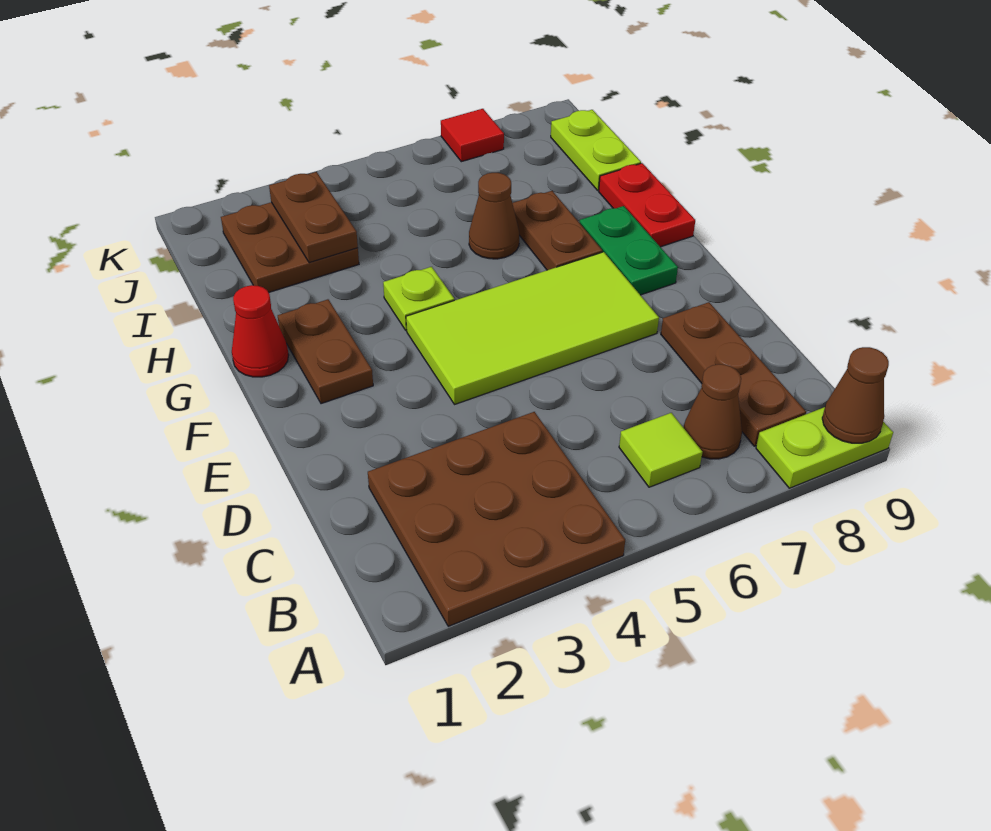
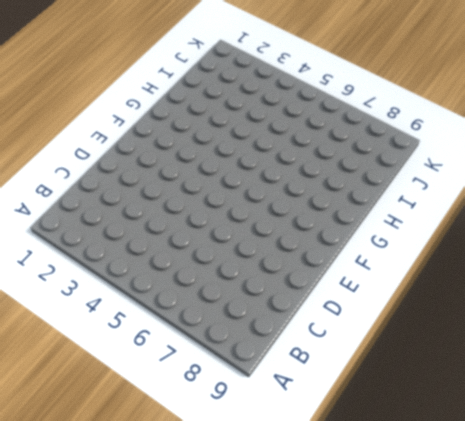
none -> brown 3x3 plate [368,412,625,626]
none -> lime 1x2 plate [756,407,893,488]
none -> lime 1x1 tile [619,413,702,487]

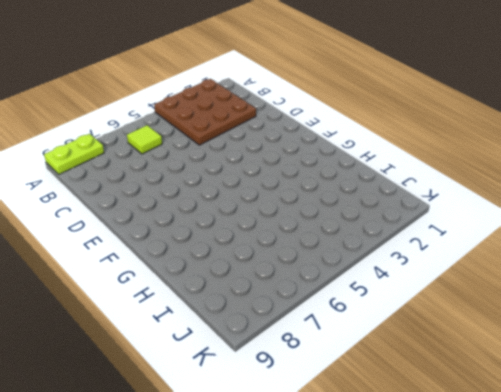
none -> brown 1x1 cone [683,364,742,459]
none -> brown 1x3 plate [661,302,806,446]
none -> lime 2x4 tile [406,252,659,405]

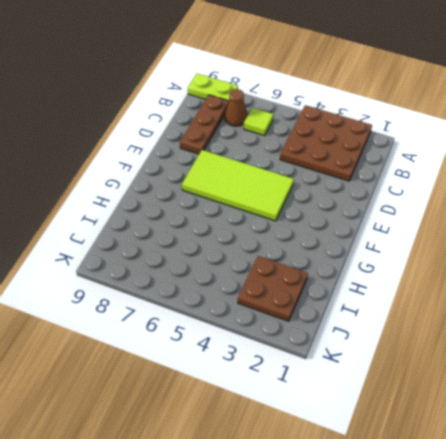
none -> brown 1x2 plate [278,299,373,404]
none -> green 1x2 plate [579,206,678,295]
none -> red 1x1 cone [232,285,289,377]

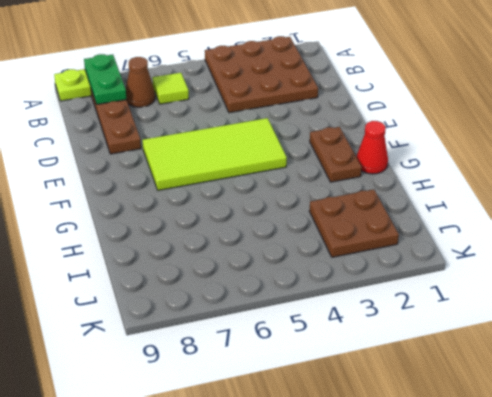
green 1x2 plate [84,54,127,104] -> green 1x2 plate moved to [579,206,678,295]
none -> lime 1x1 plate [383,267,454,331]
none -> brown 1x2 plate [512,191,602,270]
none -> red 1x2 plate [599,163,695,247]

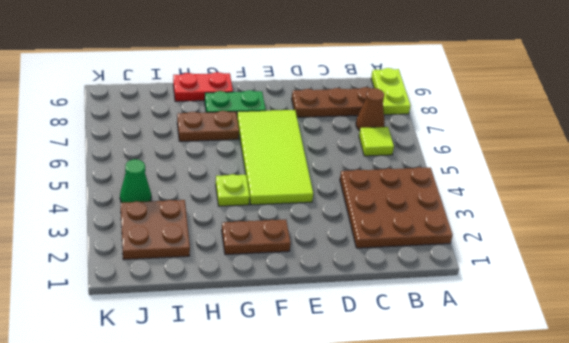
green 1x1 cone [120,159,151,203] -> none
none -> red 1x1 cone [232,285,289,377]
none -> brown 1x1 cone [469,173,519,259]
none -> lime 1x2 plate [551,110,641,190]

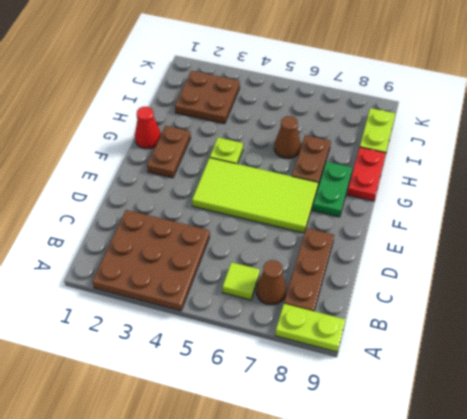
none -> red 1x1 tile [441,109,504,162]
none -> brown 1x1 cone [822,347,889,443]
none -> brown 1x2 plate [269,172,358,263]

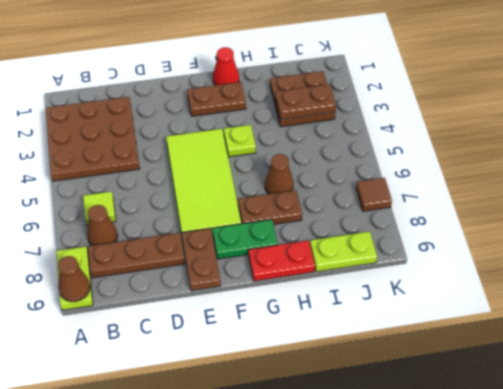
brown 1x2 plate [182,228,221,291] -> none
brown 1x1 tile [356,178,392,211] -> red 1x1 tile [441,109,504,162]

